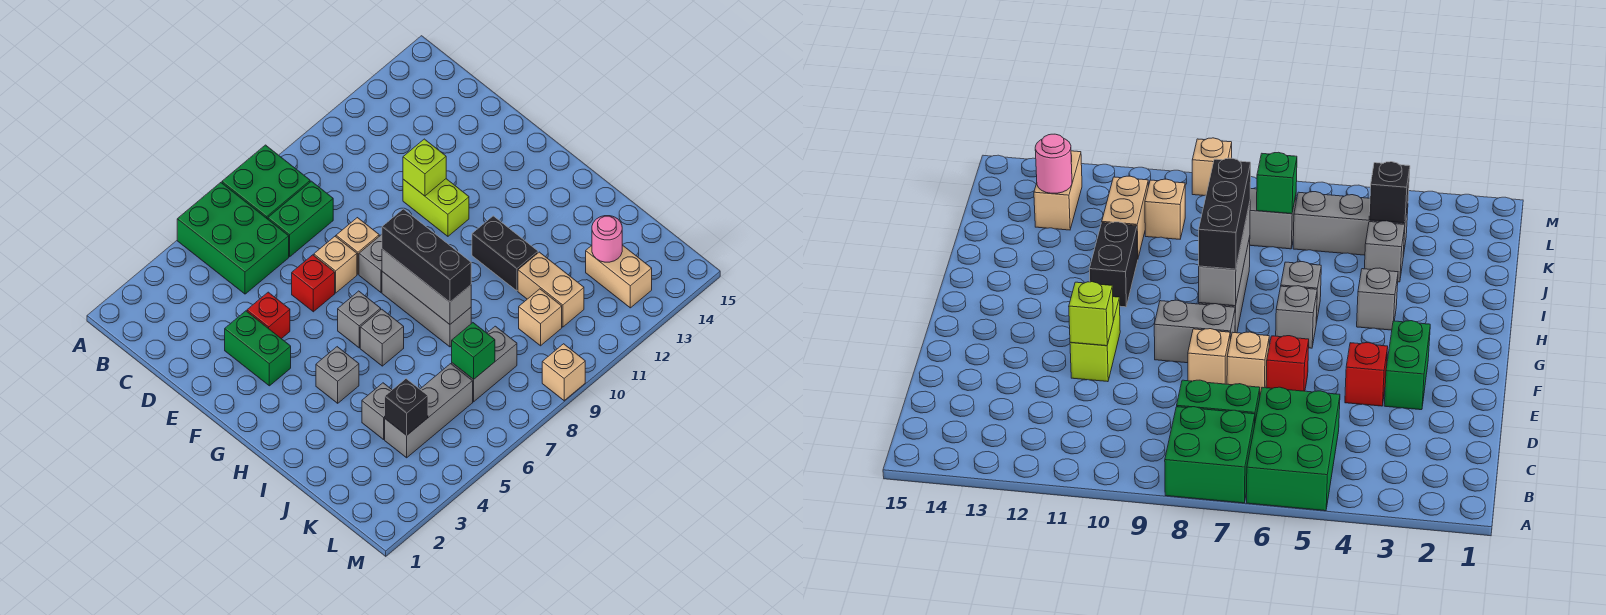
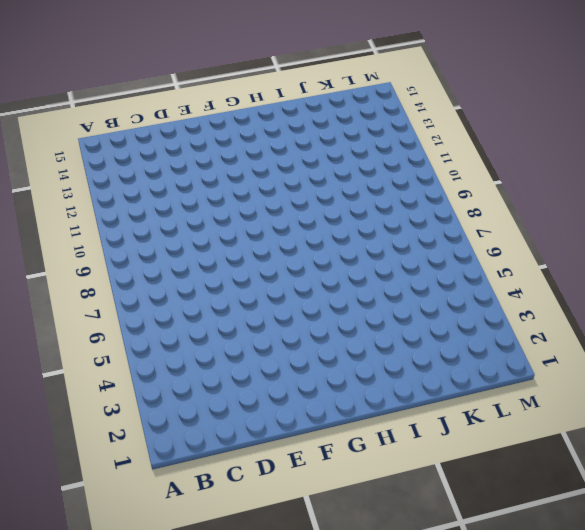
none -> green 2x3 brick [177,183,289,294]
none -> green 2x2 brick [222,145,310,219]
none -> green 1x2 brick [268,181,333,257]

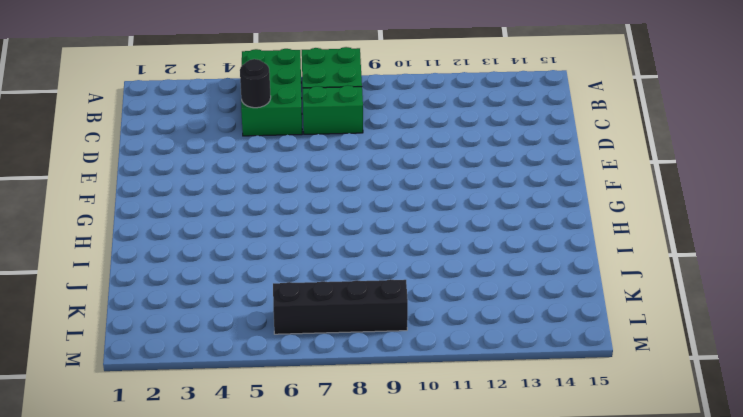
black 1x1 round brick [240,59,271,108] -> none
black 1x4 brick [273,279,408,334] -> none
none -> green 1x2 brick [225,311,291,386]
none -> red 1x1 brick [247,292,290,339]
none -> red 1x1 brick [292,255,335,312]

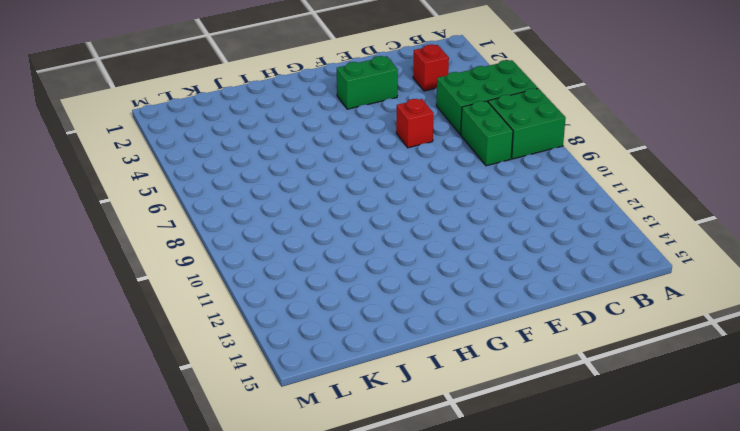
red 1x1 brick [413,44,449,91] -> red 1x1 brick moved to [247,292,290,339]
none -> tan 1x1 brick [314,236,357,293]
none -> tan 1x1 brick [336,218,379,274]
none -> lime 1x2 brick [403,179,469,236]

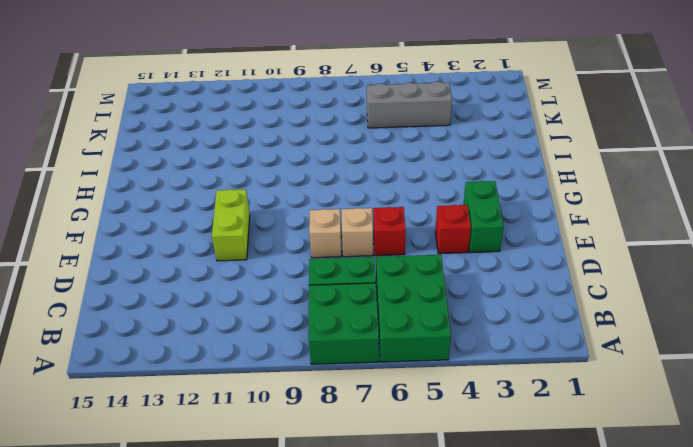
none -> grey 1x2 brick [359,235,382,292]
none -> grey 1x1 brick [338,291,381,348]
none -> grey 1x3 brick [382,272,471,347]

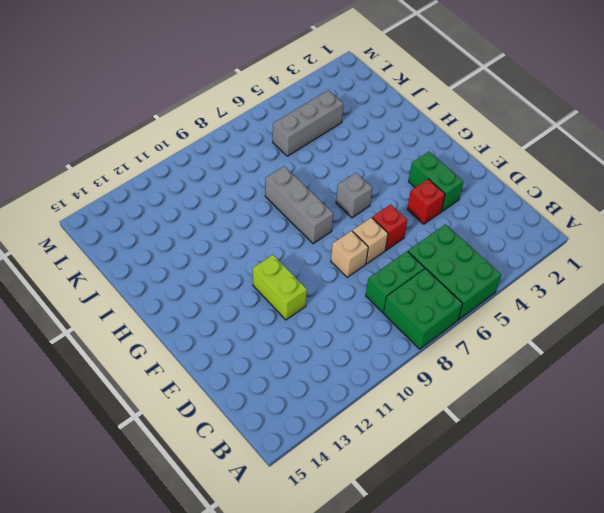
none -> grey 1x2 brick [359,235,382,292]
none -> grey 1x1 brick [316,347,359,403]
none -> grey 1x1 brick [360,309,404,366]

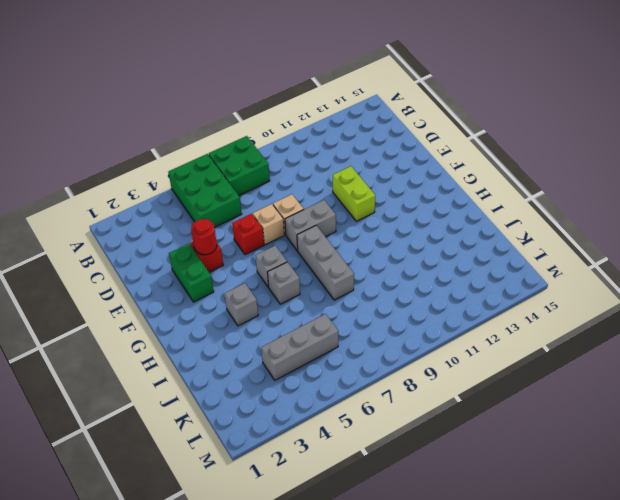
red 1x1 round brick [191,219,217,255] -> none
none -> green 1x2 brick [268,181,333,257]
none -> black 1x2 brick [472,216,538,291]
none -> grey 1x1 brick [362,383,392,439]

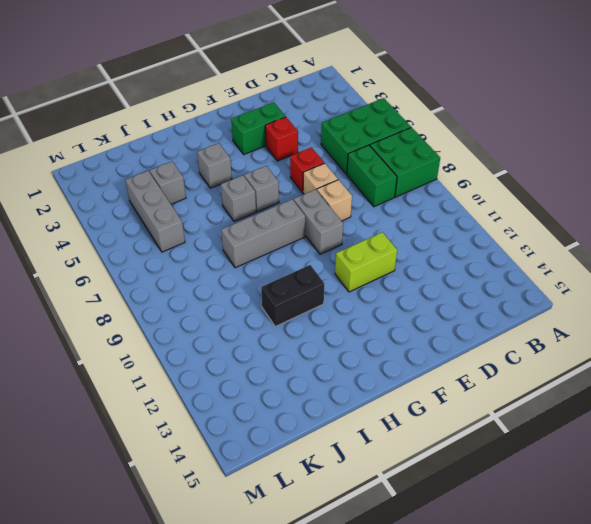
none -> tan 1x2 brick [518,252,584,327]
none -> grey 1x2 brick [452,326,517,402]
none -> tan 1x1 brick [519,289,562,346]

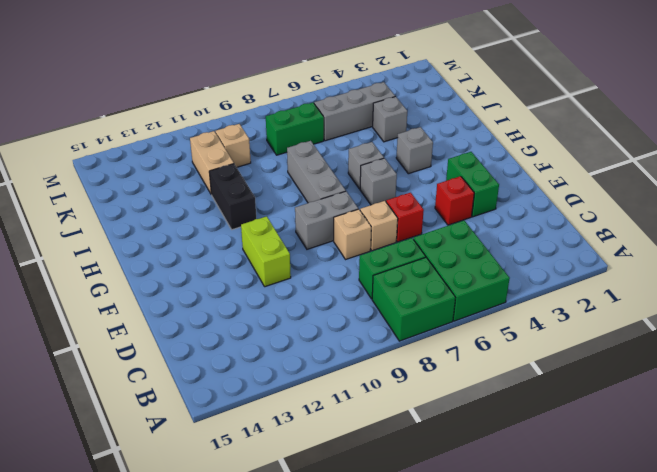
green 1x2 brick [266,103,324,155] -> grey 1x2 brick [452,326,517,402]
none -> tan 1x2 brick [586,245,652,308]
none -> tan 1x1 brick [542,344,585,401]
none -> lime 1x1 brick [403,139,446,196]

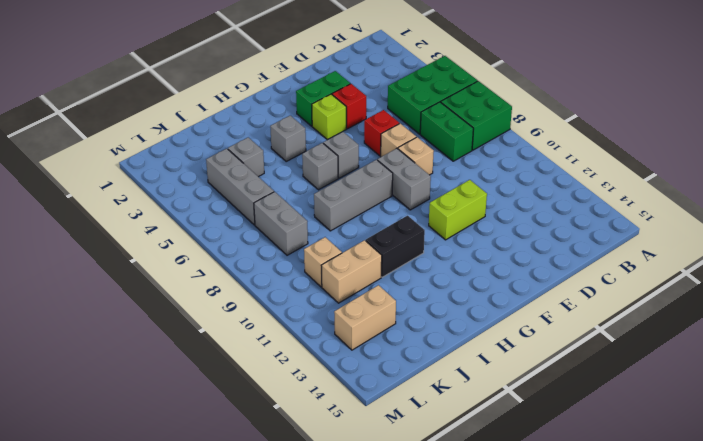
lime 1x1 brick [312,94,346,140] -> lime 1x1 brick moved to [403,139,446,196]
none -> tan 1x1 brick [542,344,585,401]
none -> grey 1x3 brick [382,249,471,324]
none -> black 1x1 brick [385,379,428,435]

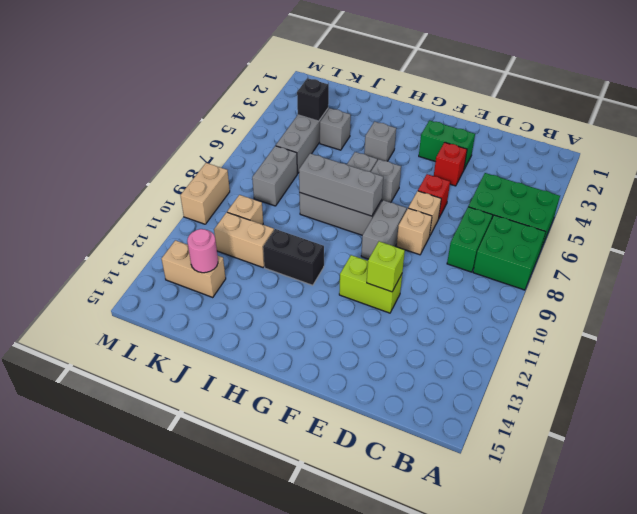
tan 1x2 brick [180,163,230,224] -> tan 1x1 brick [542,344,585,401]
none -> green 1x1 brick [452,323,495,379]
none -> black 1x3 brick [382,209,471,302]

